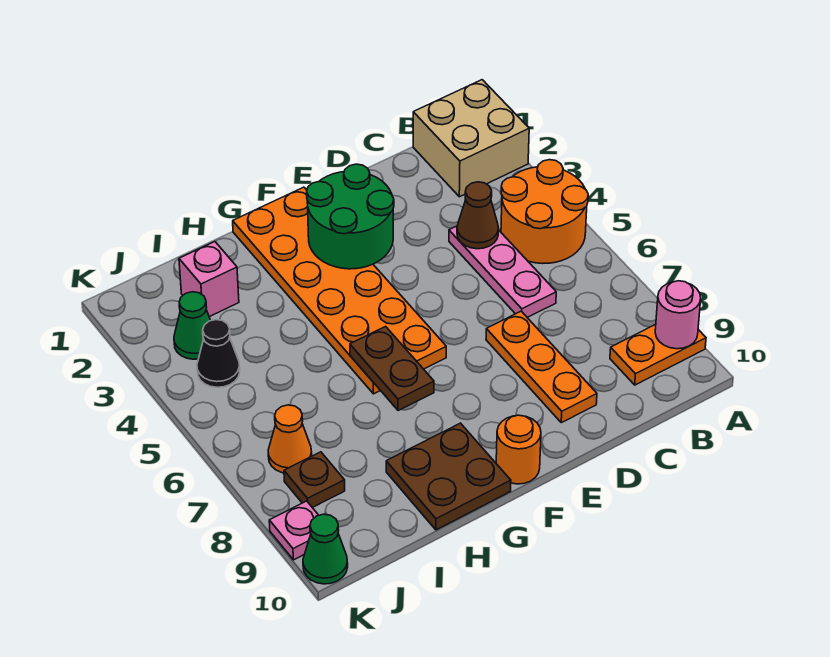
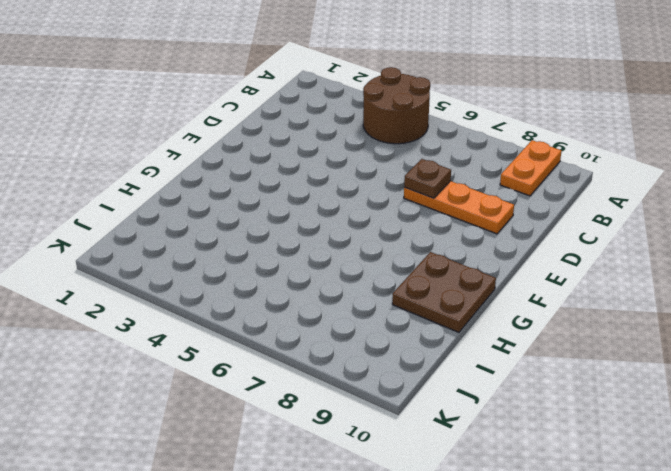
brown 2x2 round brick [363,67,430,144] -> orange 2x2 round brick [501,160,588,264]
brown 1x1 plate [404,159,451,198] -> brown 1x1 plate moved to [284,452,345,508]
none -> tan 2x2 brick [413,80,529,197]
none -> pink 1x3 plate [449,226,556,317]
none -> orange 2x6 plate [233,187,446,394]

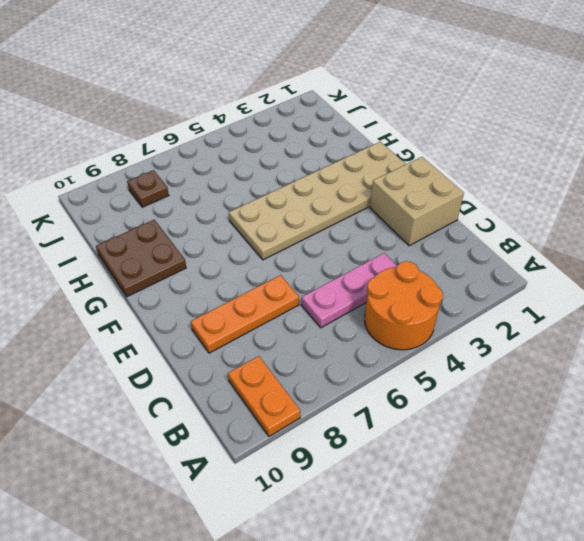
tan 2x2 brick [370,157,464,246] -> tan 2x2 brick moved to [413,80,529,197]
tan 2x6 plate [229,142,406,260] -> orange 2x6 plate [233,187,446,394]
none -> orange 1x1 round brick [496,415,541,484]
none -> pink 1x1 brick [179,242,239,317]
none -> green 1x1 cone [174,292,211,359]

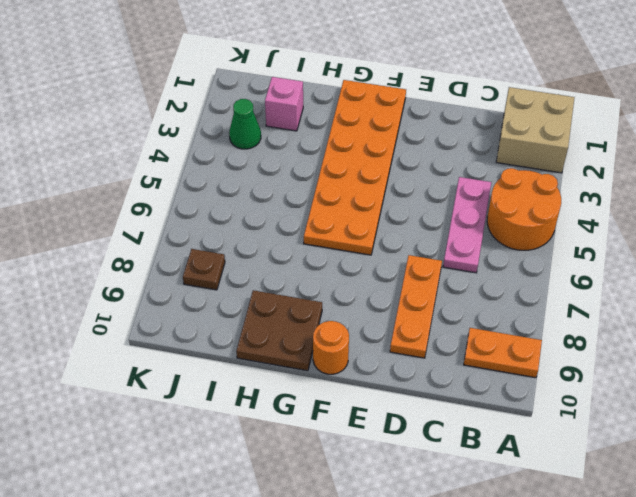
none -> black 1x1 cone [197,320,240,387]
none -> orange 1x1 cone [268,405,312,473]
none -> pink 1x1 plate [269,501,319,560]

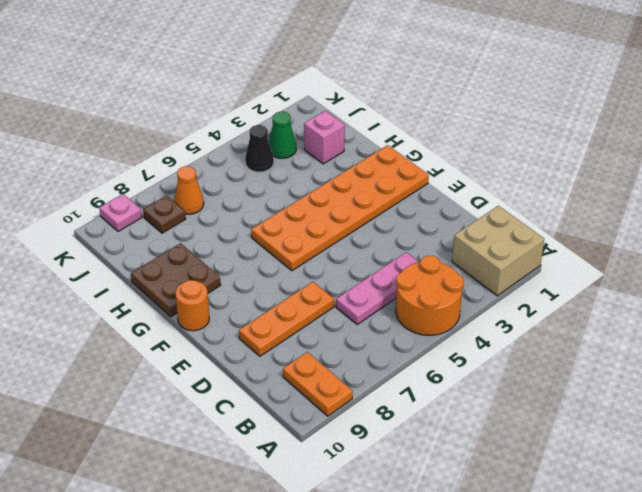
none -> green 1x1 cone [303,514,348,584]
none -> pink 1x1 round brick [655,281,701,349]
none -> brown 1x1 cone [457,182,499,249]

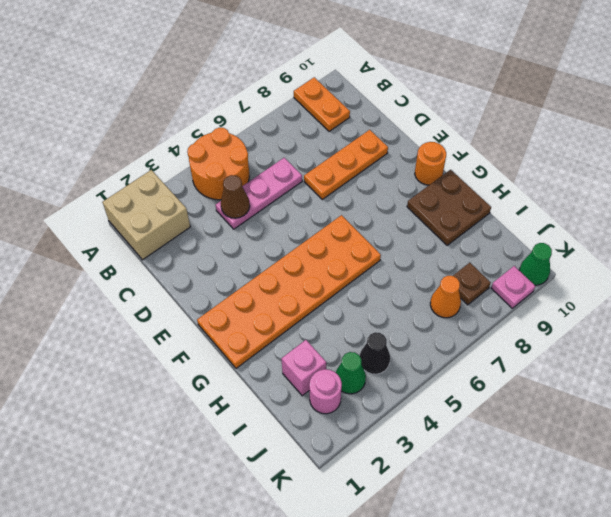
pink 1x1 round brick [309,369,342,414] -> pink 1x1 round brick moved to [655,281,701,349]
none -> green 2x2 round brick [307,164,394,269]
none -> brown 1x2 plate [350,327,434,411]

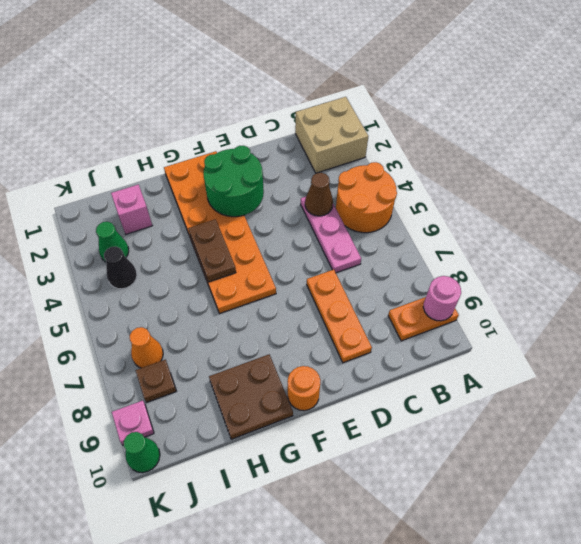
brown 1x2 plate [188,219,236,282] -> brown 1x2 plate moved to [350,327,434,411]

